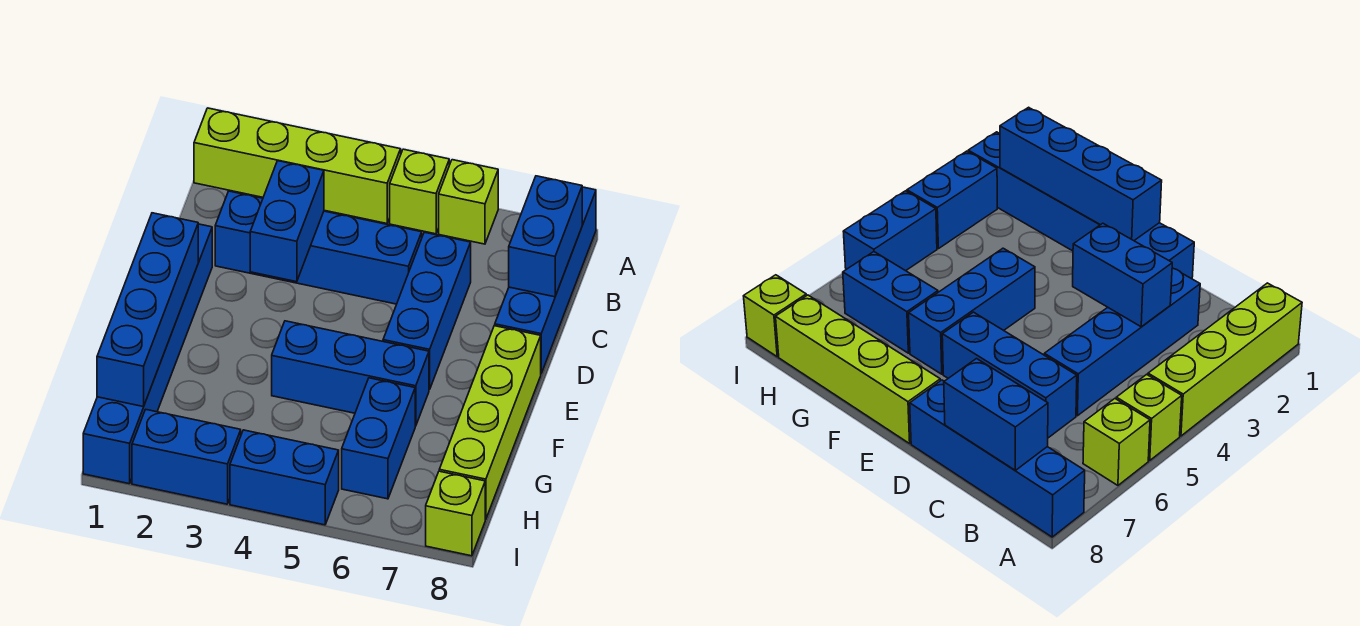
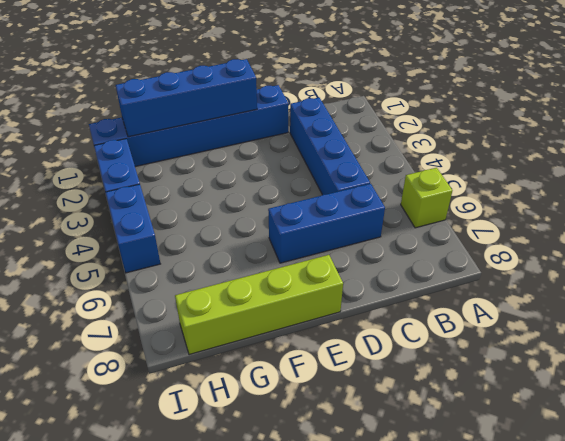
none -> lime 1x4 brick [194,108,401,224]
none -> lime 1x1 brick [390,149,449,234]
none -> blue 1x4 brick [495,187,596,373]

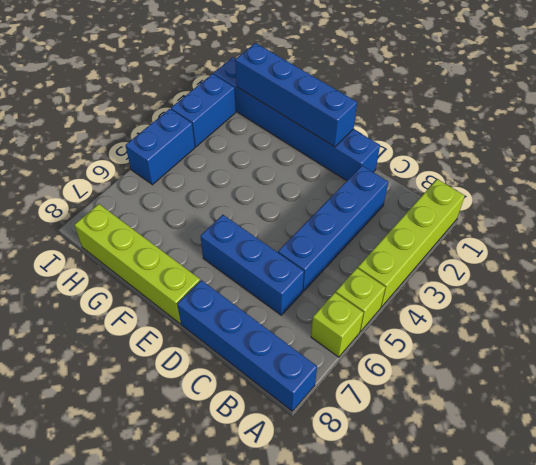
none -> blue 1x3 brick [272,321,429,426]
none -> blue 1x2 brick [342,378,415,499]
none -> lime 1x1 brick [426,471,485,556]

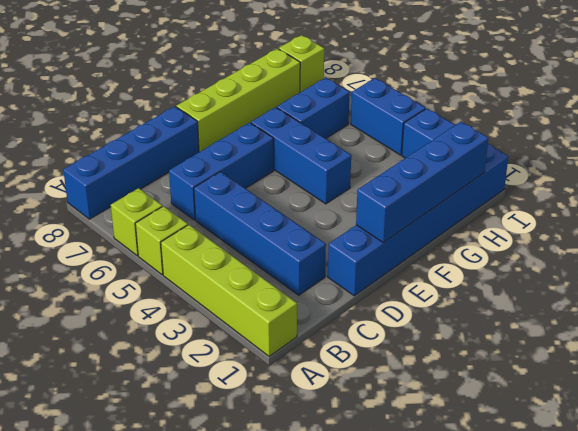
none -> blue 1x2 brick [509,176,582,297]
none -> blue 1x2 brick [250,161,324,282]

